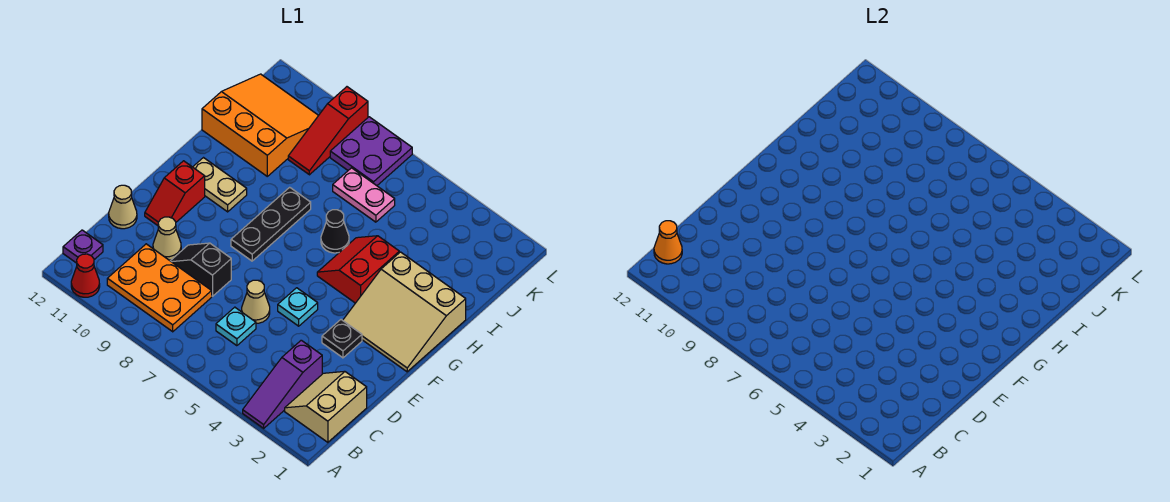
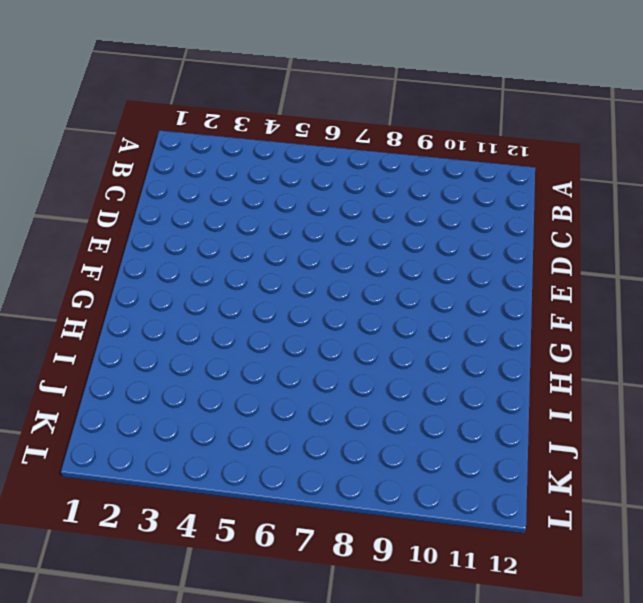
none -> purple 1x3 slope [243,340,322,428]
none -> red 1x1 cone [71,254,100,297]
none -> tan 2x2 slope [285,371,367,442]

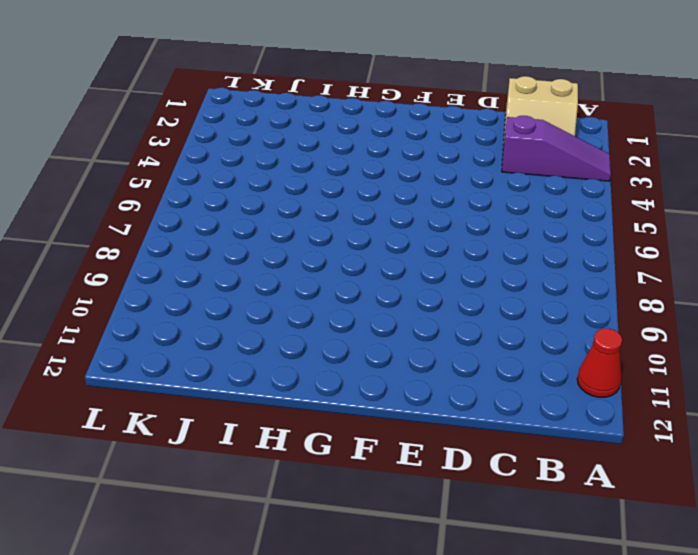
none -> orange 2x3 plate [107,244,212,332]
none -> purple 1x1 plate [63,230,103,263]
none -> cyan 1x1 plate [216,307,256,346]

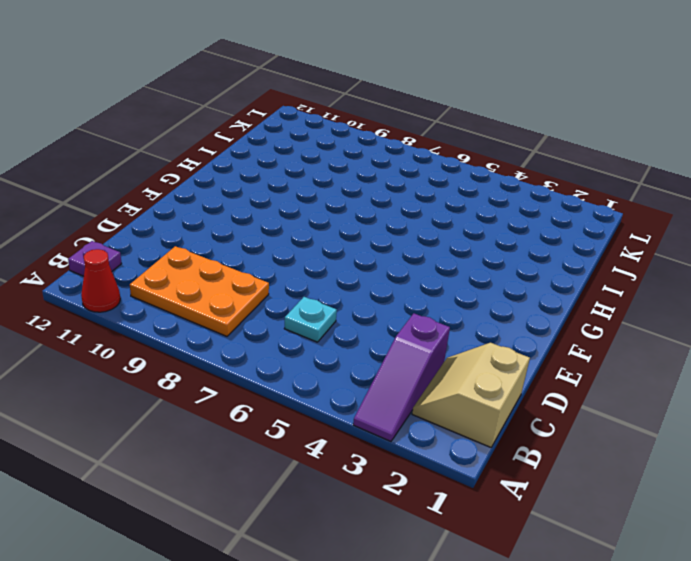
none -> tan 1x1 cone [242,280,270,323]
none -> black 1x2 slope [171,243,231,296]
none -> tan 1x1 cone [153,217,181,260]

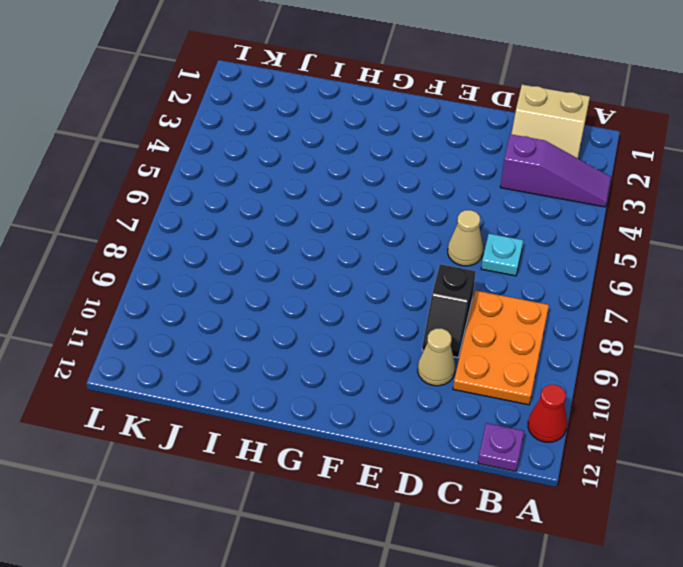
none -> tan 1x1 cone [109,185,137,229]
none -> black 1x1 plate [322,320,362,358]
none -> cyan 1x1 plate [278,288,318,326]

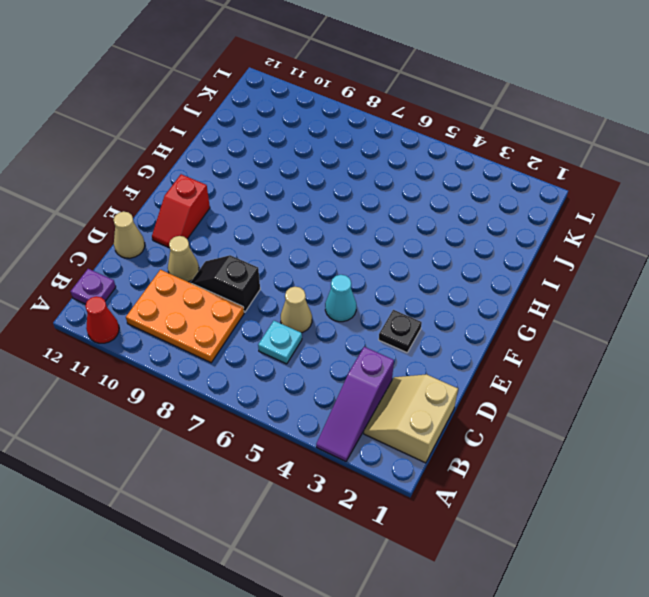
cyan 1x1 cone [325,275,356,322] -> cyan 1x1 plate [278,288,318,326]
none -> tan 3x3 slope [343,252,466,372]
none -> black 1x3 plate [231,187,311,261]
none -> red 2x2 slope [317,236,399,303]

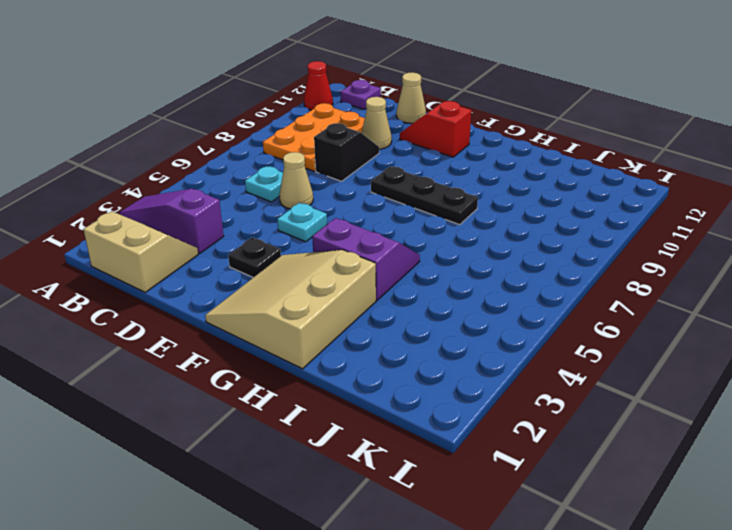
purple 2x2 slope [312,218,420,300] -> red 2x2 slope [317,236,399,303]
none -> tan 1x2 plate [193,158,247,212]
none -> black 1x1 cone [321,210,349,253]
none -> orange 3x3 slope [202,74,319,176]

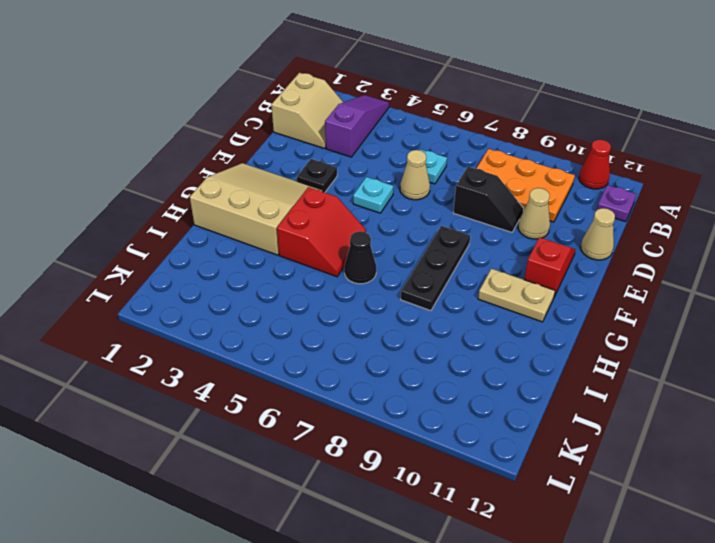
none -> orange 3x3 slope [202,74,319,176]
none -> pink 1x2 plate [333,168,395,222]
none -> red 1x3 slope [288,87,368,175]

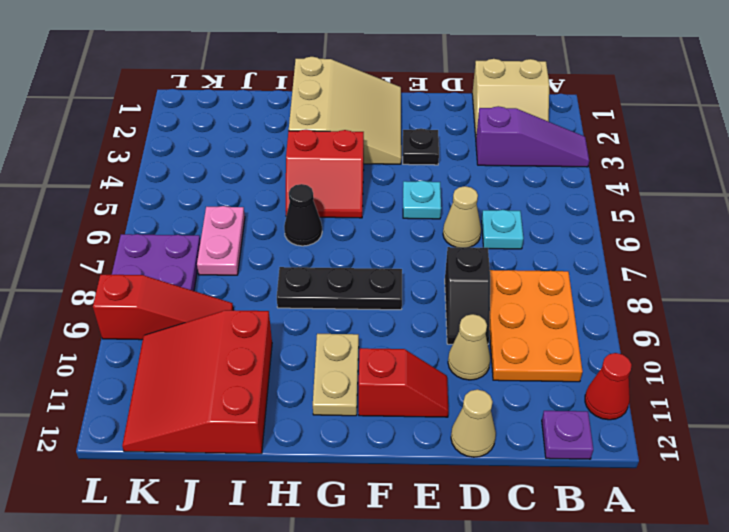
red 3x3 slope [122,310,272,454] -> orange 3x3 slope [202,74,319,176]
none -> orange 1x1 cone [654,221,682,264]

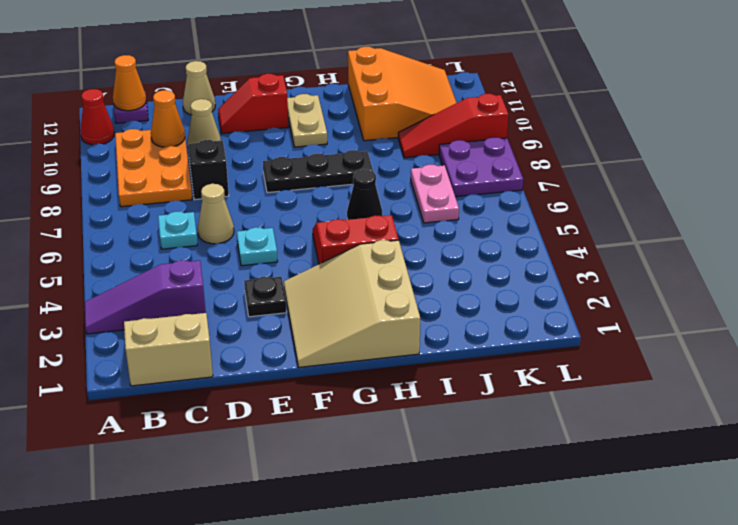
orange 1x1 cone [151,90,185,147] -> none

